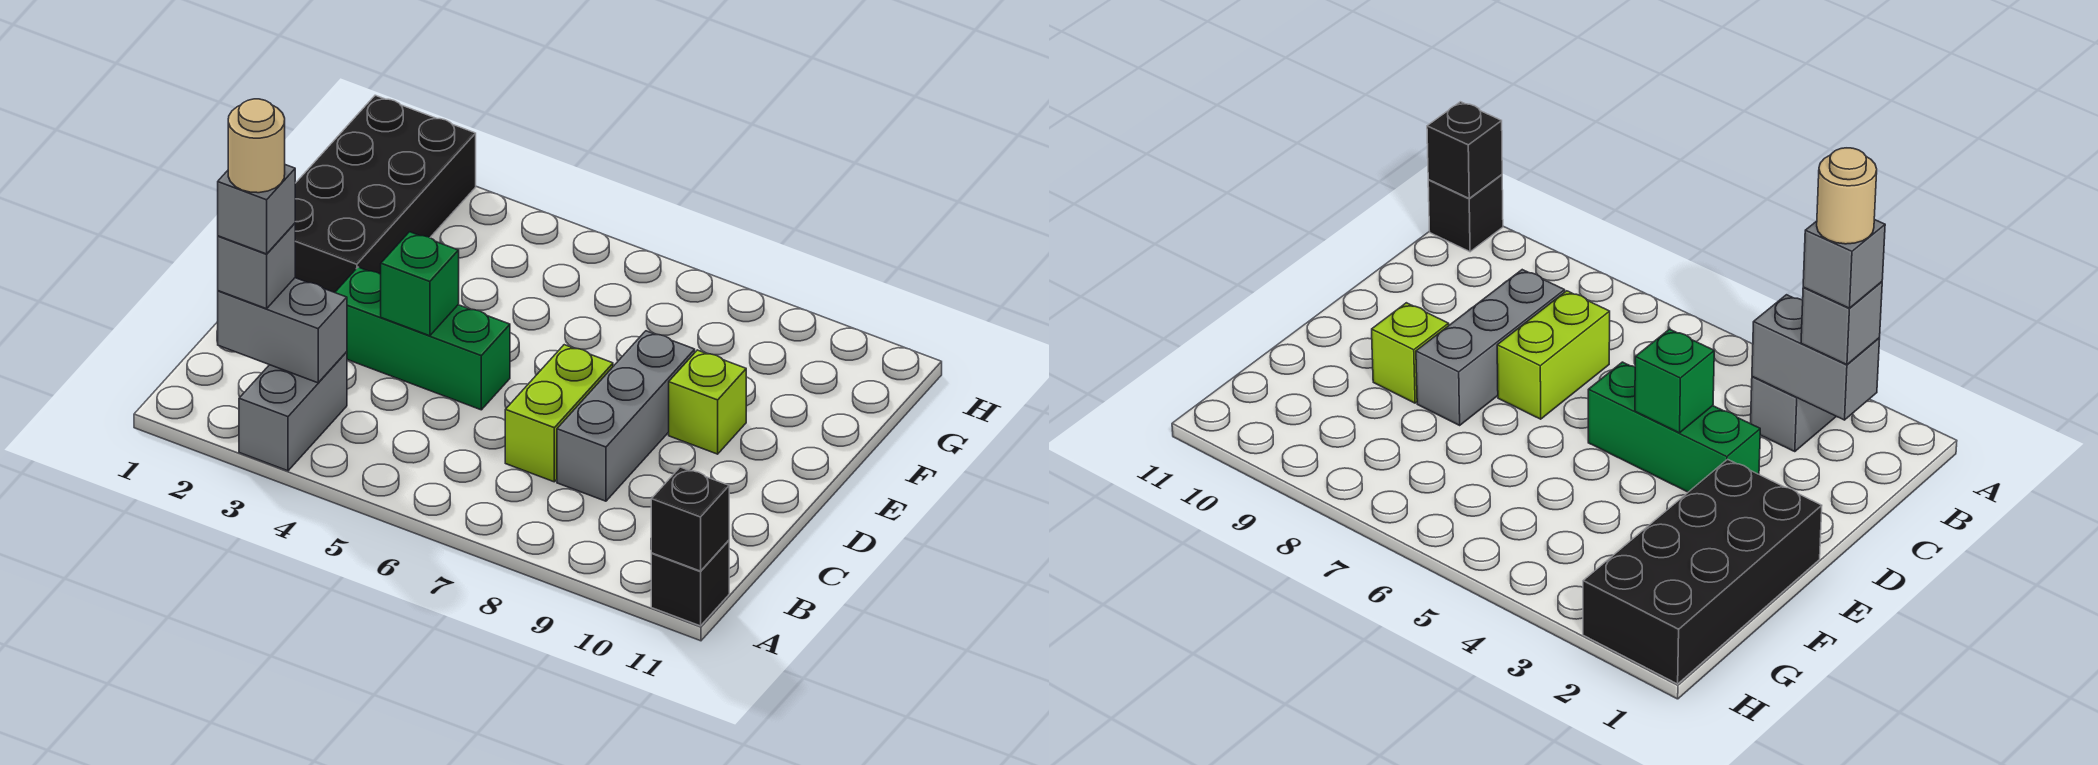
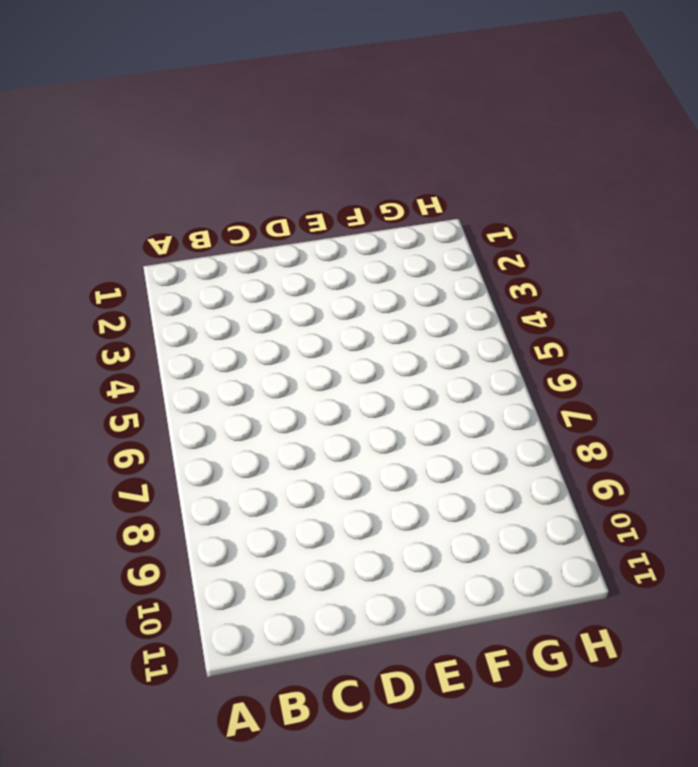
none -> grey 1x2 brick [239,352,347,471]
none -> black 1x1 brick [651,540,729,626]
none -> lime 1x2 brick [505,345,613,482]

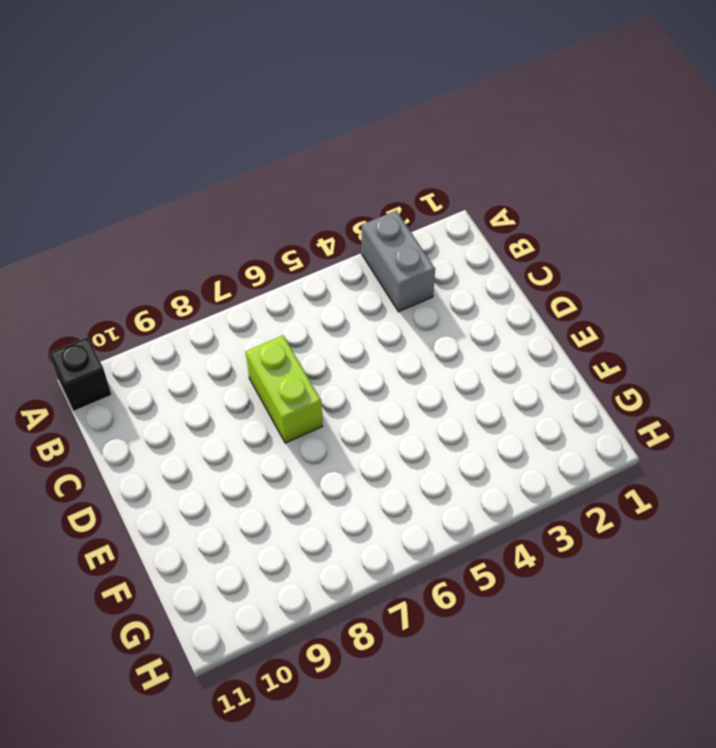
none -> grey 1x3 brick [557,331,695,501]
none -> green 1x3 brick [335,267,510,410]
none -> black 2x4 brick [295,95,476,293]

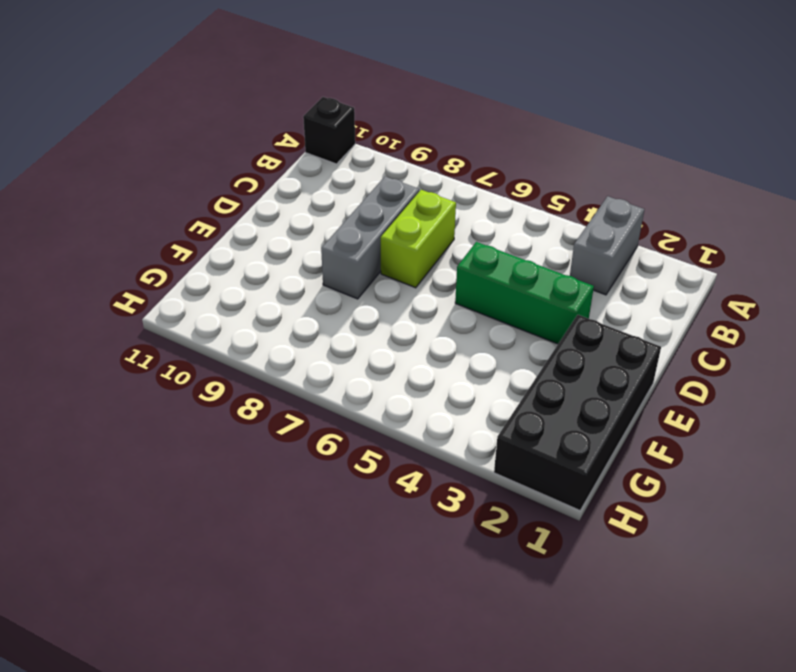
none -> lime 1x1 brick [669,350,746,454]
none -> black 1x1 brick [651,467,729,571]
none -> grey 1x2 brick [218,278,347,383]

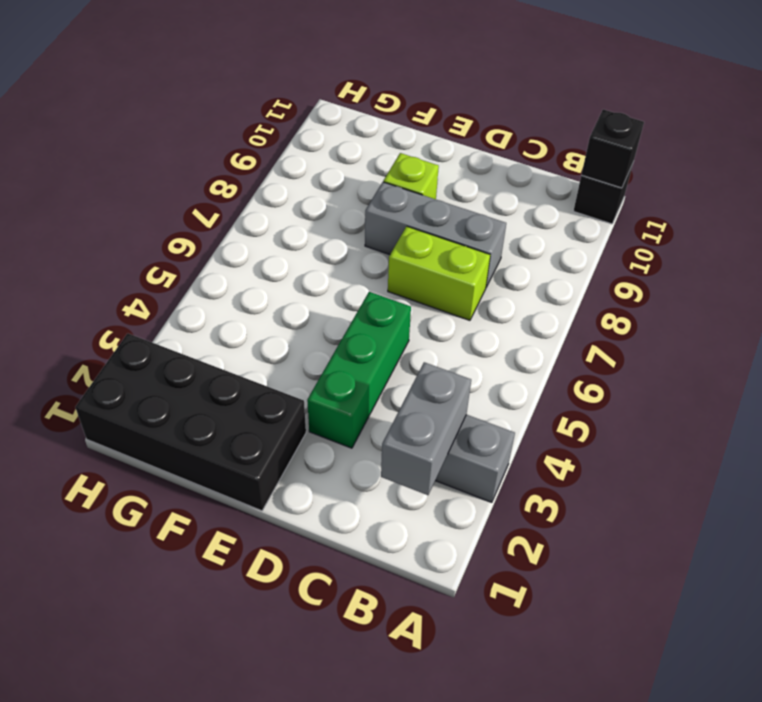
none -> green 1x1 brick [381,232,459,336]
none -> grey 1x1 brick [218,223,295,309]
none -> grey 1x1 brick [218,165,295,254]

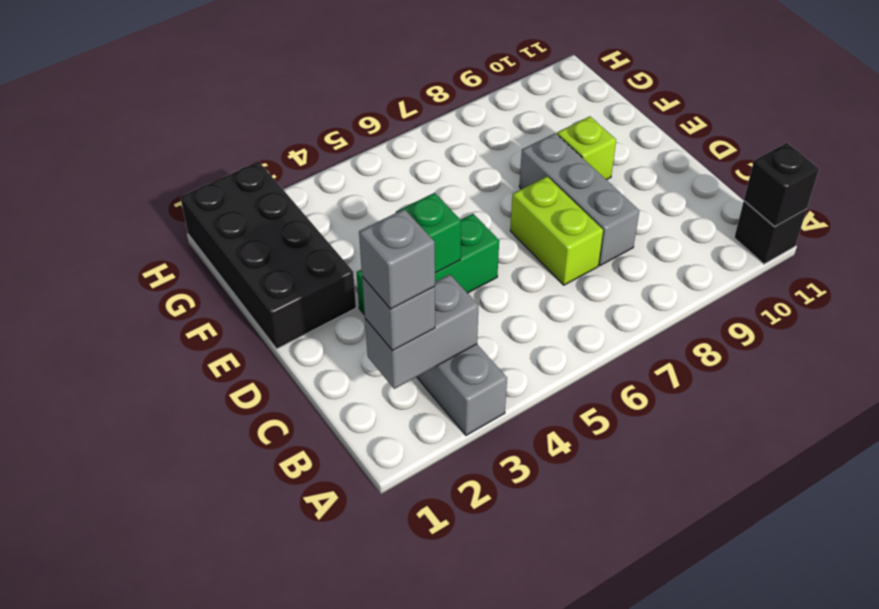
none -> tan 1x1 round brick [228,99,285,193]

